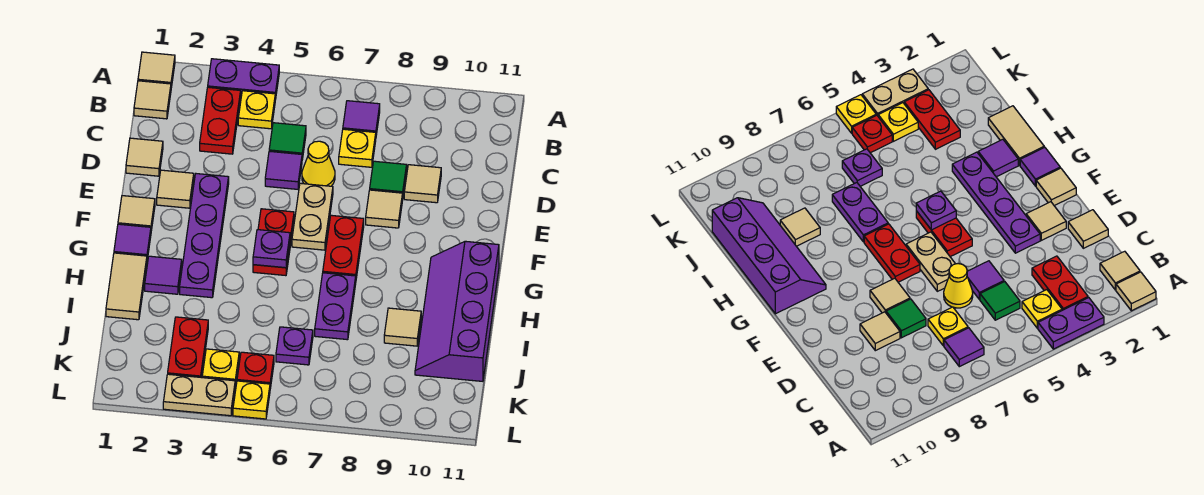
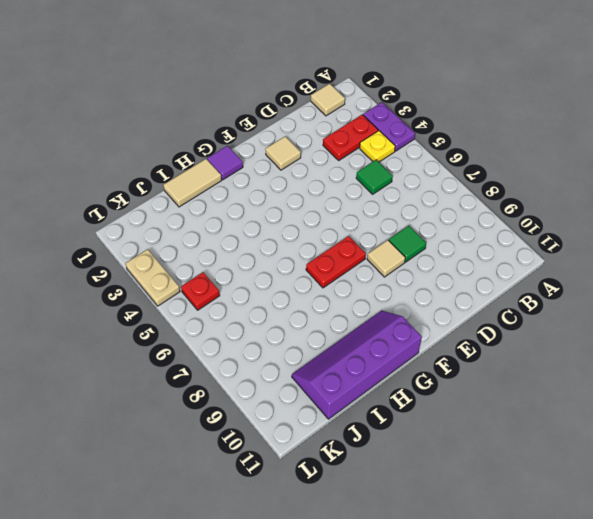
none -> tan 1x1 tile [138,52,175,88]
none -> purple 1x1 tile [343,101,380,135]
none -> yellow 1x1 plate [339,129,376,167]
none -> tan 1x1 tile [126,138,163,176]

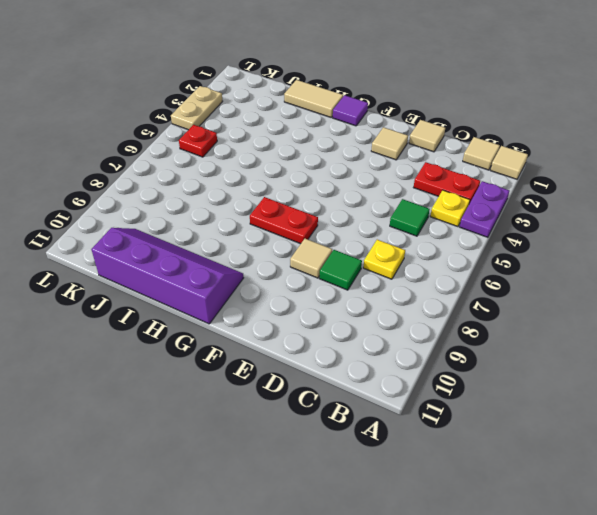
none -> purple 1x1 tile [343,101,380,135]
none -> purple 1x1 tile [265,151,302,189]
none -> yellow 1x1 cone [302,141,335,186]
none -> tan 1x1 tile [404,165,441,203]

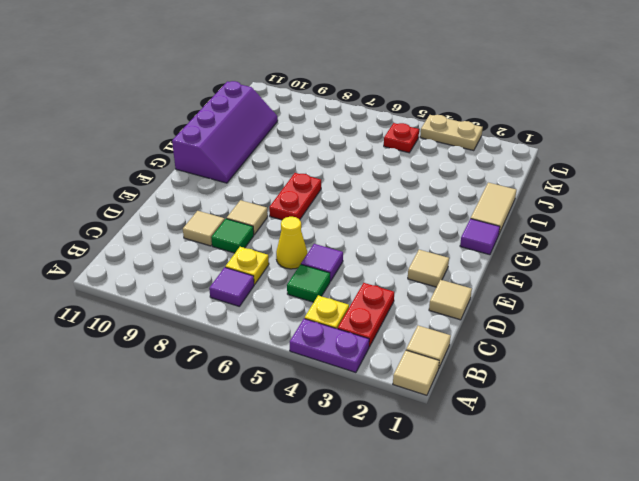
none -> purple 1x4 plate [180,174,229,298]
none -> tan 1x2 plate [292,183,333,250]
none -> tan 1x1 tile [118,196,155,231]
none -> red 1x2 plate [253,209,294,276]

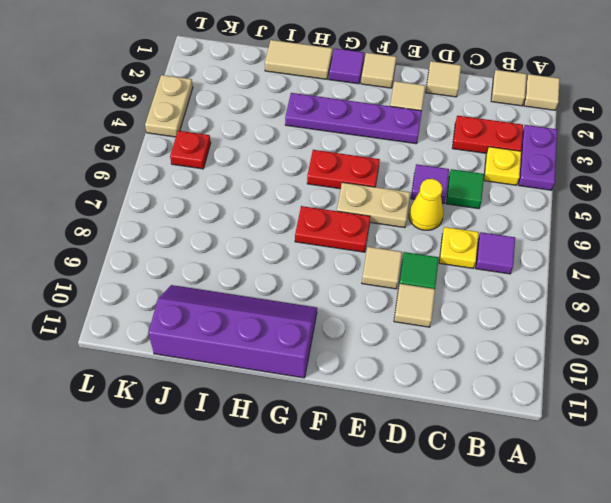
none -> purple 1x1 tile [145,256,182,294]
none -> purple 1x2 plate [315,273,356,340]
none -> tan 1x1 tile [384,308,421,346]
none -> red 1x2 plate [168,317,208,378]

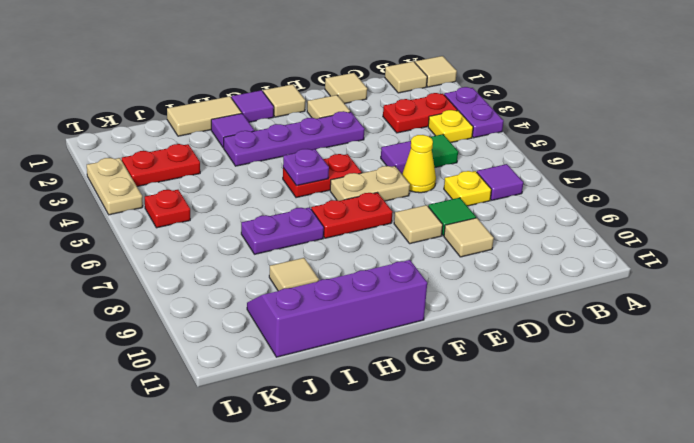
none -> purple 1x1 plate [276,327,313,365]
none -> yellow 1x1 plate [202,349,239,386]
none -> yellow 1x1 plate [233,381,270,419]

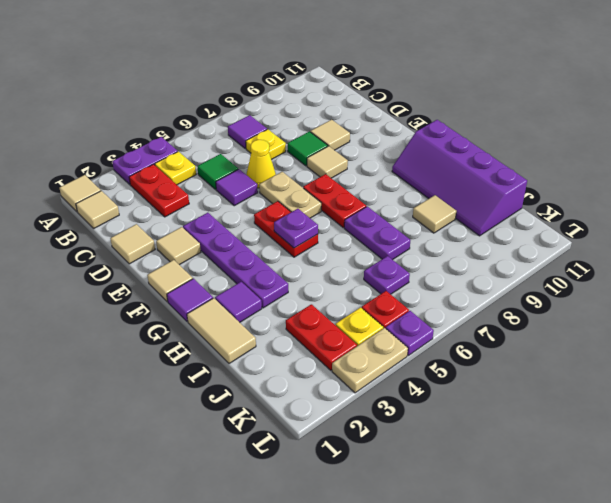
purple 1x1 plate [386,311,434,356] -> yellow 1x1 plate [233,381,270,419]

